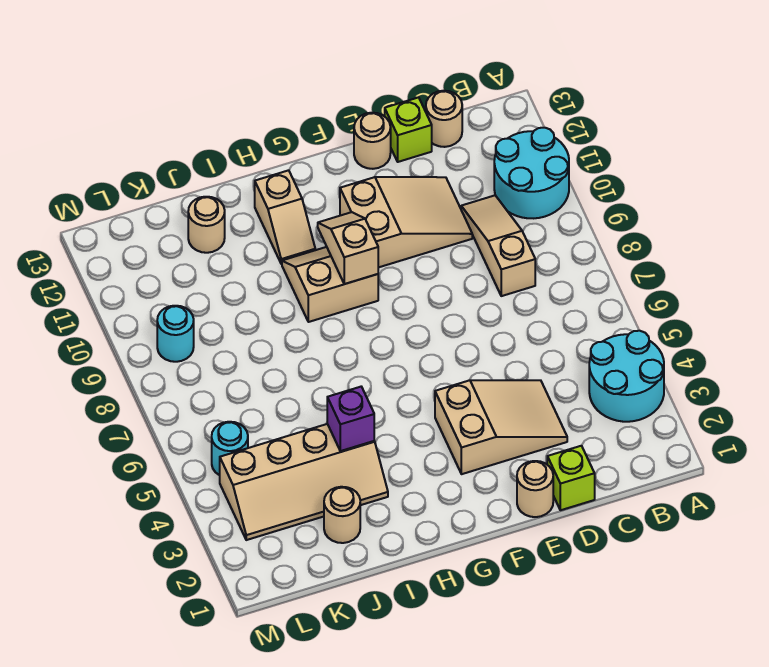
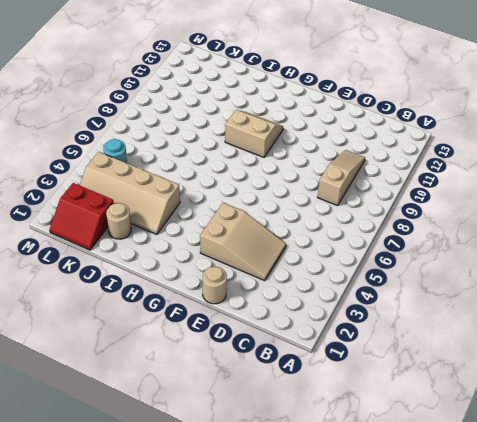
red 2x2 slope [50,183,114,250] -> none
none -> cyan 2x2 round brick [589,331,664,422]
none -> cyan 2x2 round brick [494,128,569,218]
none -> tan 1x1 round brick [426,91,462,147]

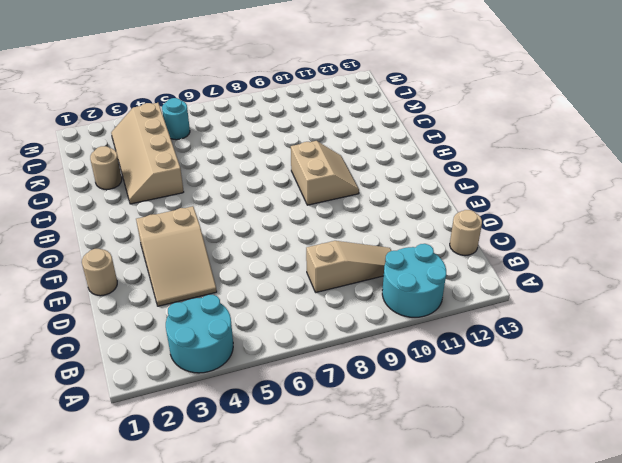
none -> lime 1x1 brick [547,446,595,510]
none -> tan 2x3 slope [340,177,472,268]
none -> lime 1x1 brick [385,97,432,162]

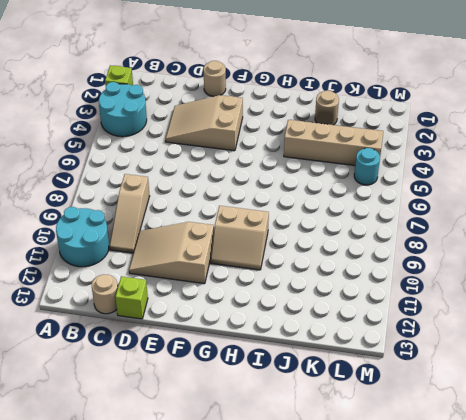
lime 1x1 brick [105,65,133,86] -> lime 1x1 brick moved to [547,446,595,510]
none -> tan 1x1 round brick [354,113,391,169]
none -> tan 1x2 slope [255,170,315,264]
none -> tan 1x1 round brick [188,197,225,253]

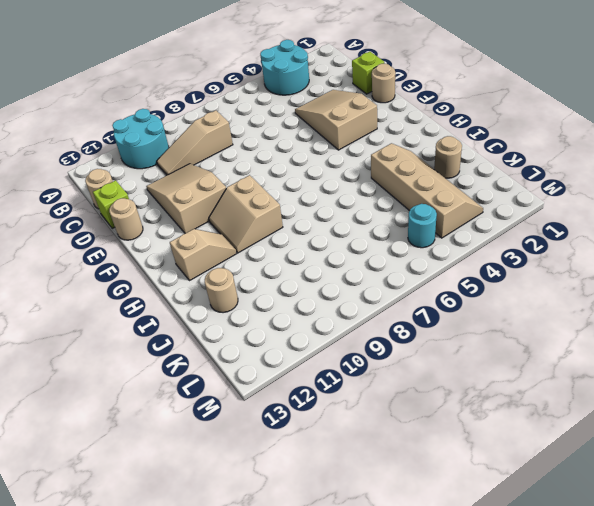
none -> cyan 1x1 round brick [157,306,194,362]
none -> tan 1x2 slope [318,212,378,284]
none -> purple 1x1 brick [327,387,374,451]

